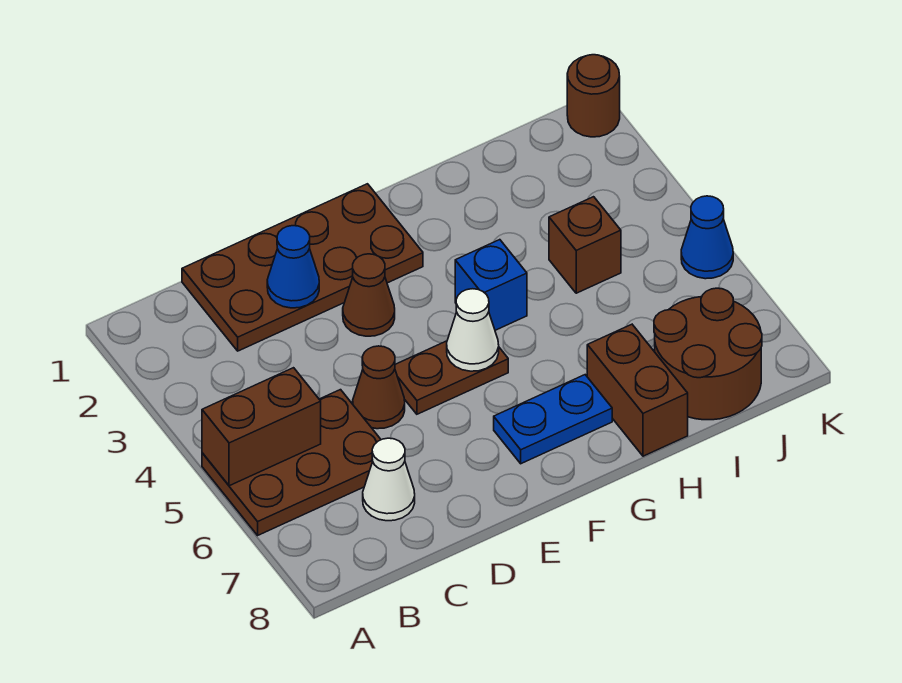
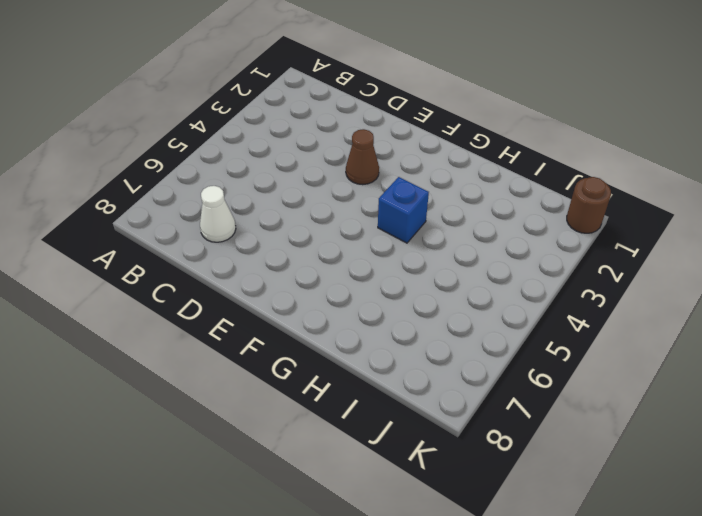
none -> brown 2x3 plate [202,390,381,535]
none -> brown 2x4 plate [182,184,423,351]
none -> brown 1x1 cone [353,346,405,429]

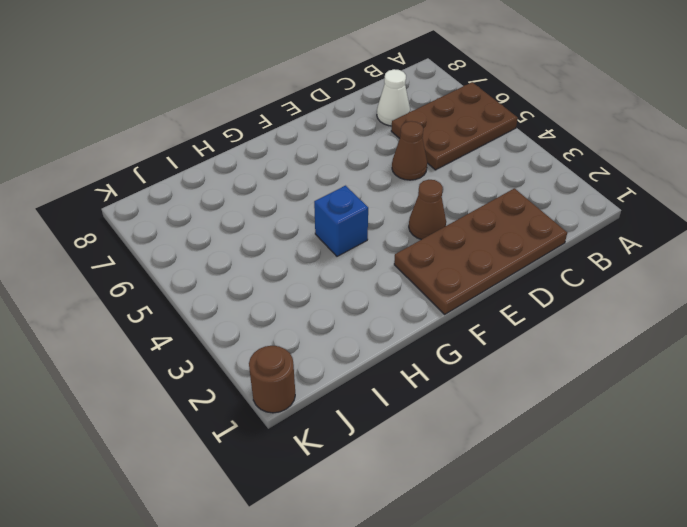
none -> brown 1x2 plate [395,341,508,414]
none -> blue 1x2 plate [494,375,612,464]
none -> brown 1x2 brick [587,324,688,456]

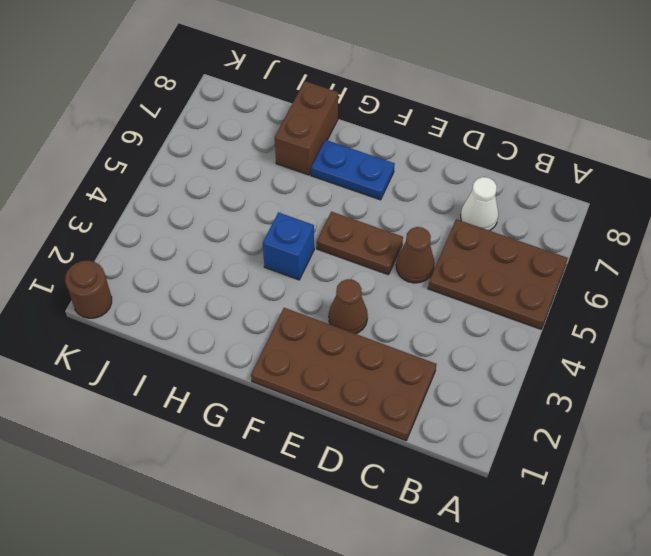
none -> brown 1x1 brick [549,197,621,293]
none -> brown 2x2 round brick [654,288,762,420]
none -> blue 1x1 cone [681,196,733,279]

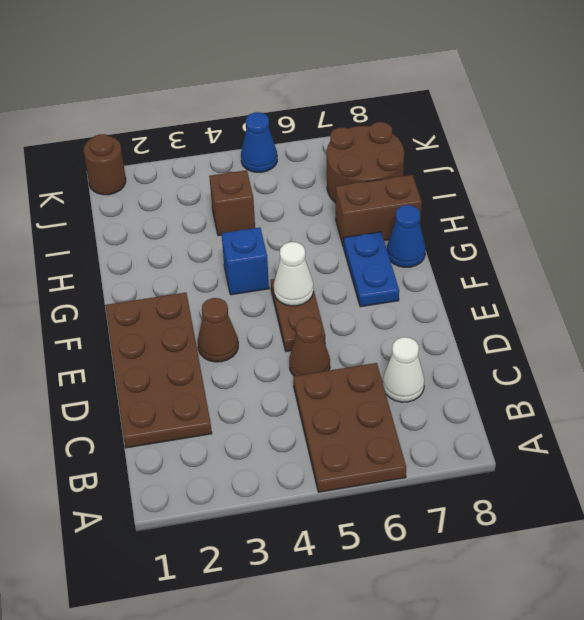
blue 1x1 cone [387,205,426,267] -> blue 1x1 cone moved to [267,226,319,308]
none -> brown 1x2 brick [202,368,321,486]

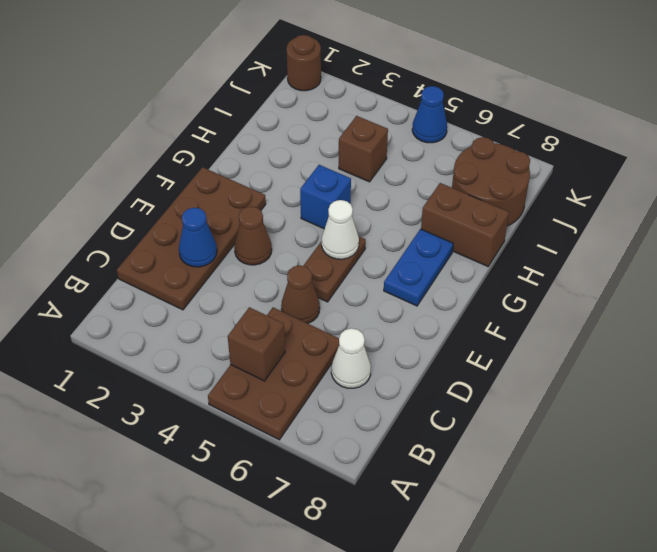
brown 1x1 brick [228,307,285,381] -> brown 1x2 brick [202,368,321,486]

